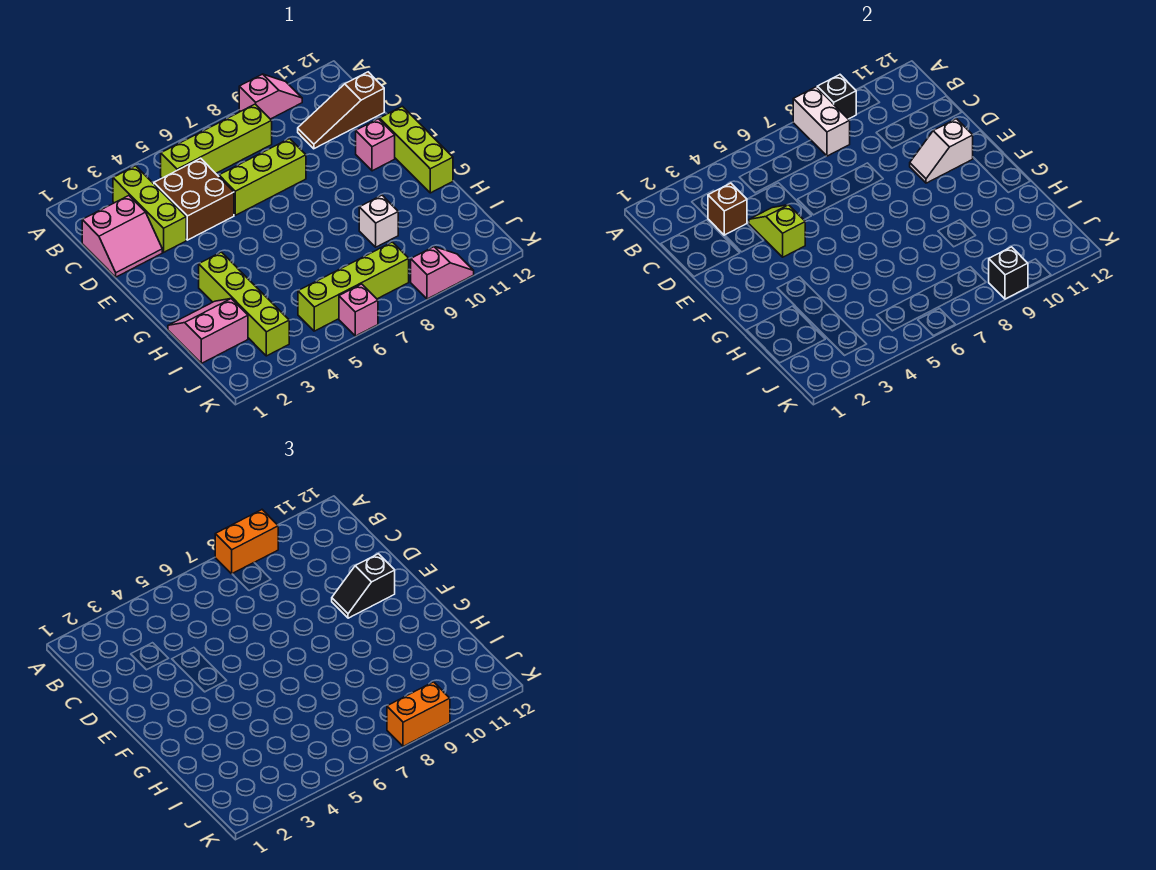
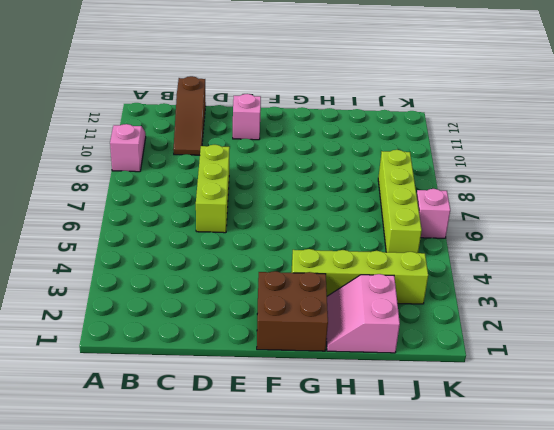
brown 2x2 brick [257,271,328,351] -> brown 2x2 brick moved to [154,158,234,240]
none -> lime 1x3 brick [113,166,186,252]
none -> lime 1x4 brick [161,104,272,178]
none -> pink 2x2 slope [82,196,162,277]

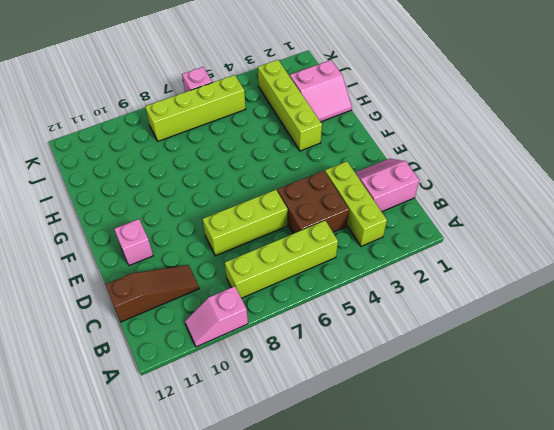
none -> lime 1x3 brick [380,106,453,193]
none -> white 1x1 brick [359,195,398,247]
none -> pink 1x2 slope [411,247,474,299]

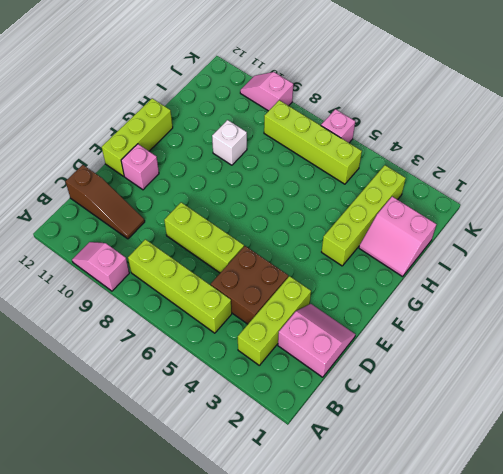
none -> white 1x2 brick [793,87,850,156]
none -> black 1x1 brick [817,75,856,119]
none -> brown 1x1 brick [708,183,747,235]

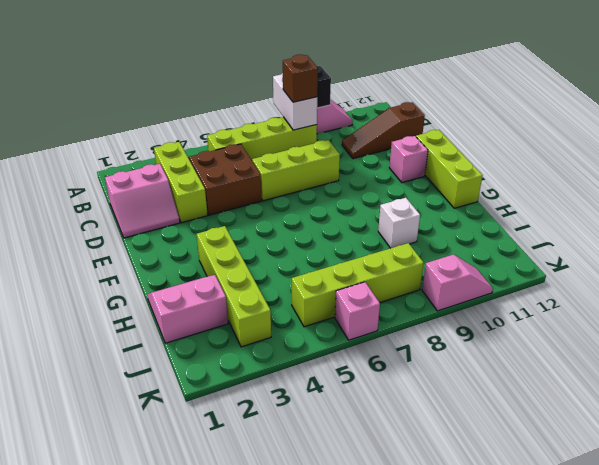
brown 1x1 brick [283,54,318,102] -> brown 1x1 brick moved to [708,183,747,235]
none -> lime 1x2 slope [749,205,805,257]
none -> white 1x2 slope [910,119,973,183]
none -> black 1x1 brick [989,247,1028,299]

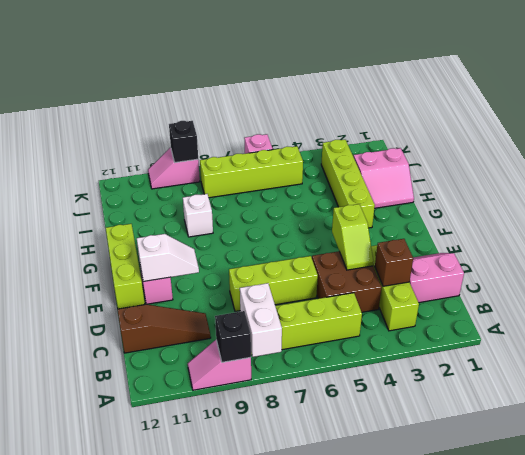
none -> orange 1x2 brick [215,510,278,574]
none -> black 1x2 slope [332,554,395,618]
none -> orange 1x2 brick [387,682,450,746]

